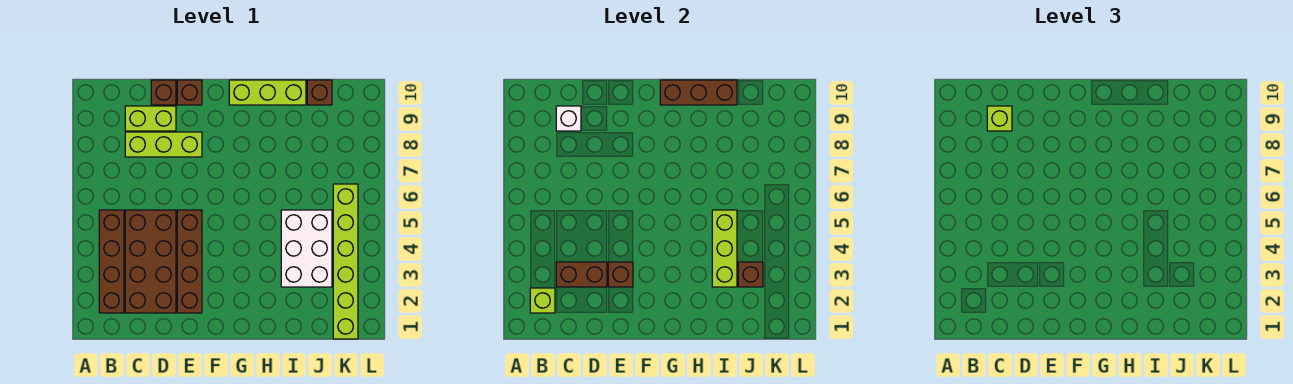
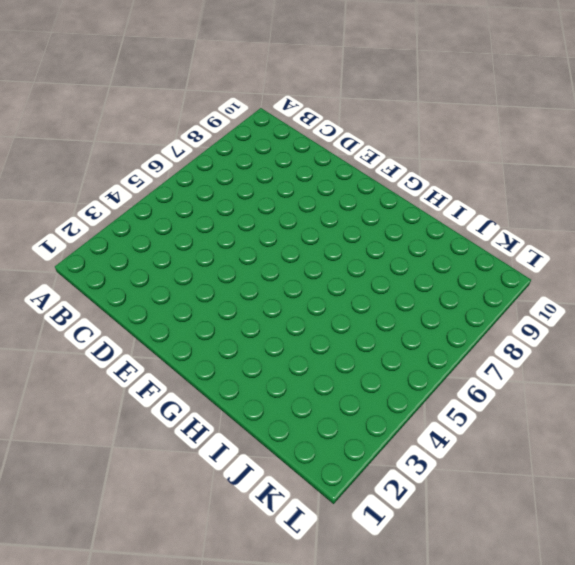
none -> brown 1x4 brick [99,210,124,313]
none -> brown 2x4 brick [125,210,176,313]
none -> lime 1x3 brick [125,132,202,157]

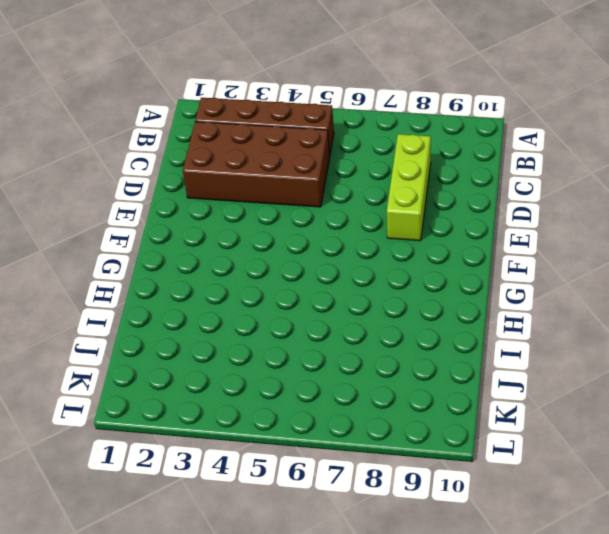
none -> lime 1x2 brick [125,106,176,131]
none -> brown 1x1 brick [151,80,176,105]
none -> brown 1x4 brick [177,210,202,313]

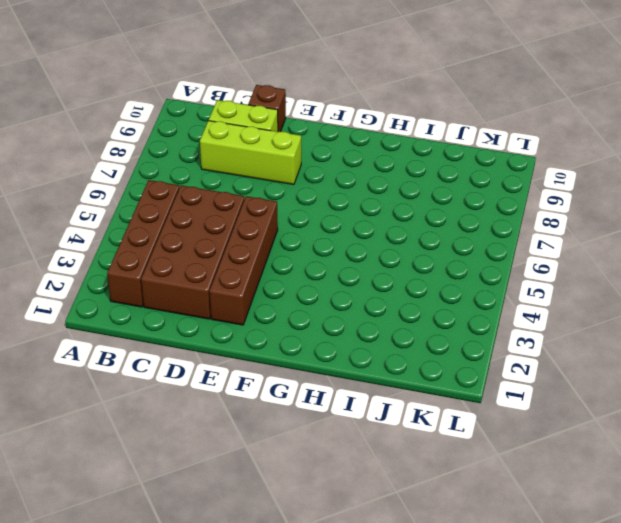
none -> brown 1x1 brick [177,80,202,105]
none -> lime 1x3 brick [229,80,306,105]
none -> white 2x3 brick [281,210,332,287]

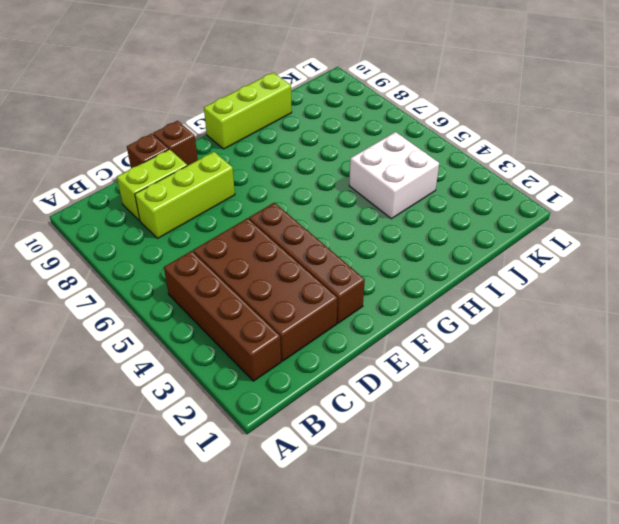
white 2x2 brick [349,132,439,219] -> white 2x3 brick [281,210,332,287]
none -> brown 1x1 brick [307,80,332,105]
none -> lime 1x6 brick [333,184,358,339]
none -> lime 1x1 brick [530,288,555,313]

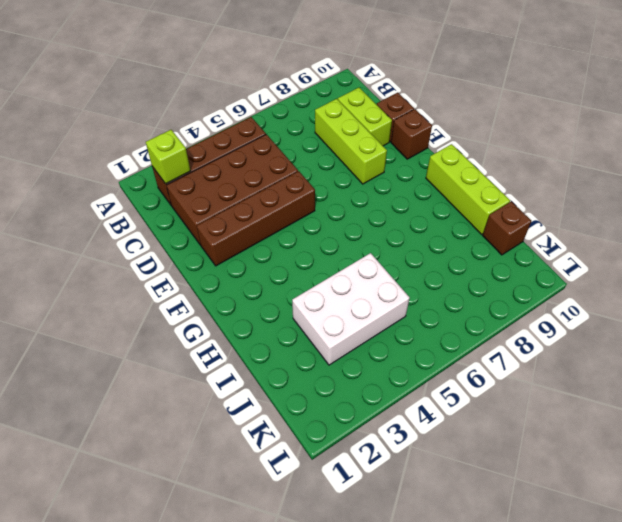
none -> lime 1x6 brick [333,184,358,339]
none -> brown 1x2 brick [556,262,607,287]
none -> white 1x1 brick [556,106,581,131]

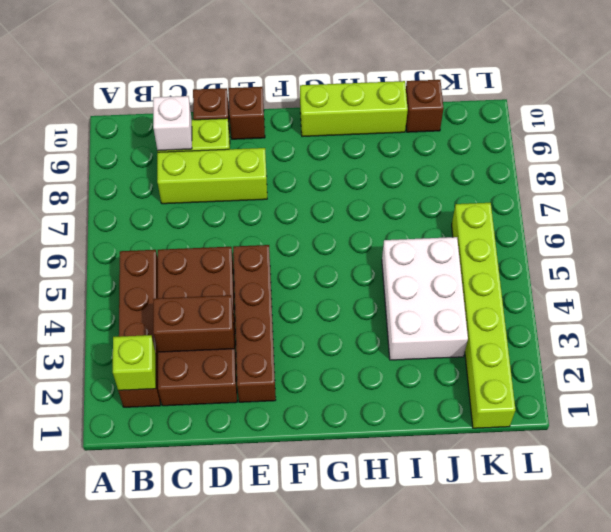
none -> brown 1x1 brick [608,262,633,287]
none -> brown 1x3 brick [660,80,737,105]
none -> lime 1x3 brick [712,210,737,287]

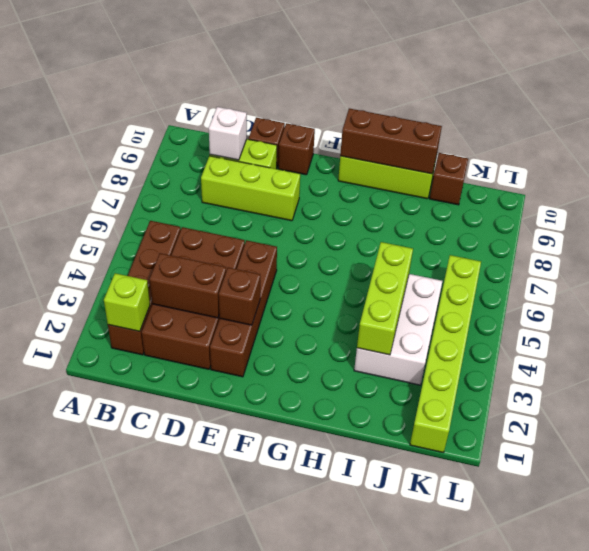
none -> brown 1x1 brick [738,262,763,287]
none -> lime 1x1 brick [987,106,1012,131]

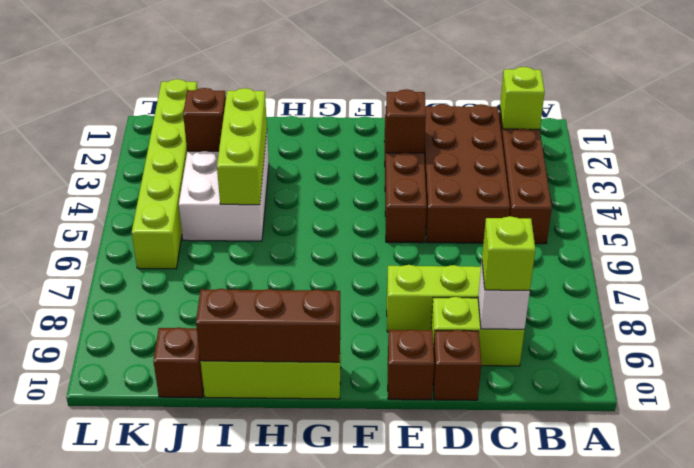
none -> brown 1x2 brick [556,262,607,287]

